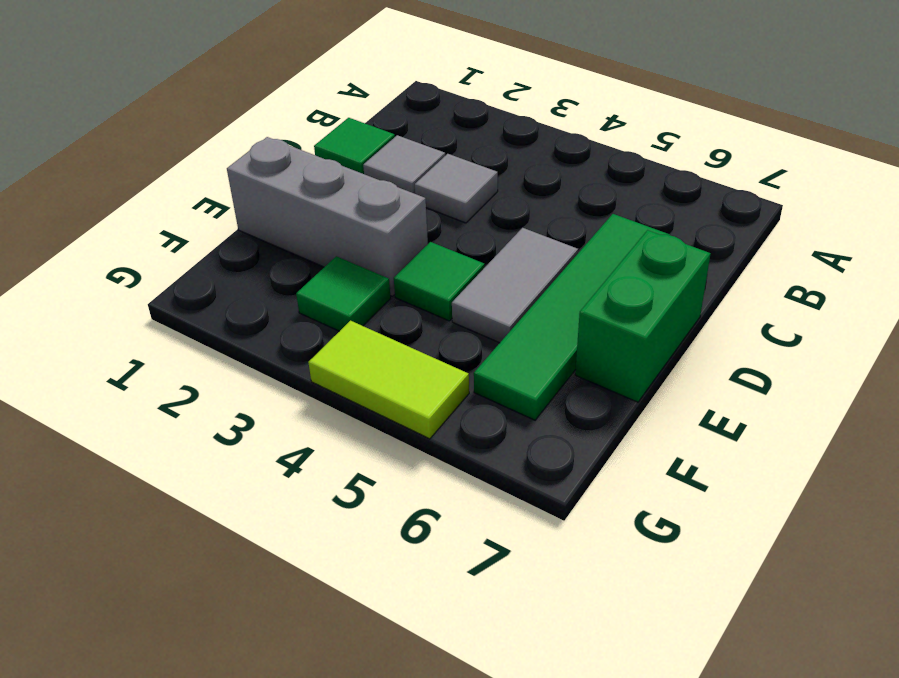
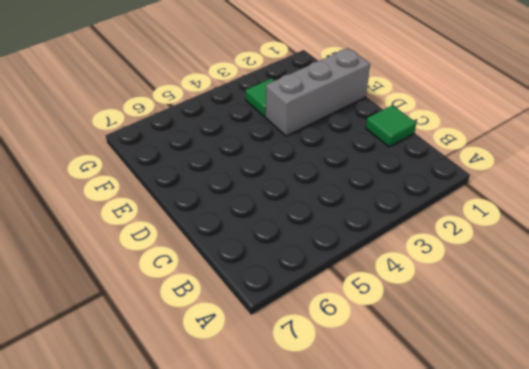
none -> grey 1x1 tile [363,135,445,194]
none -> grey 1x1 tile [415,154,498,223]

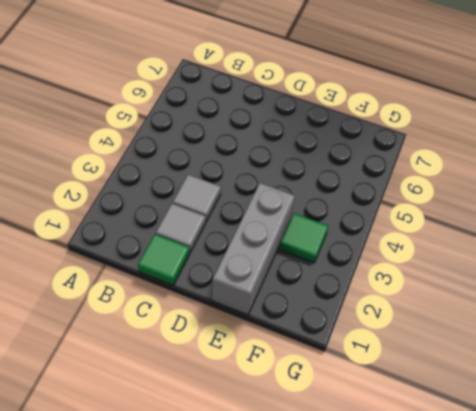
none -> green 1x4 tile [474,214,670,420]
none -> grey 1x2 tile [452,228,578,343]

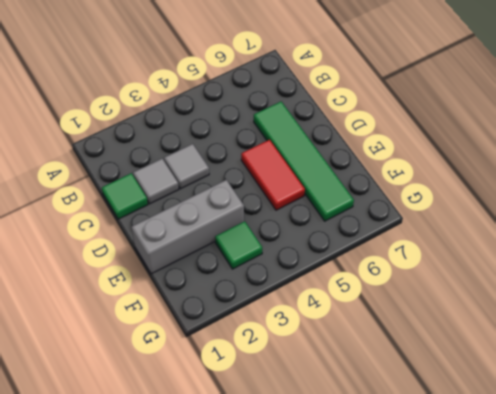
red 1x2 tile [241,140,305,210] -> grey 1x2 tile [452,228,578,343]
none -> green 1x2 brick [575,230,711,402]
none -> green 1x1 tile [394,242,485,321]

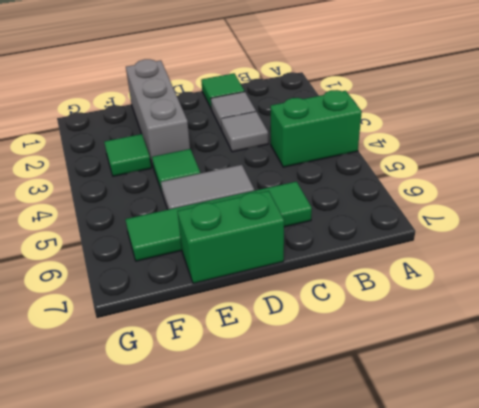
green 1x2 brick [271,90,362,167] -> none
none -> lime 1x2 tile [308,321,469,439]

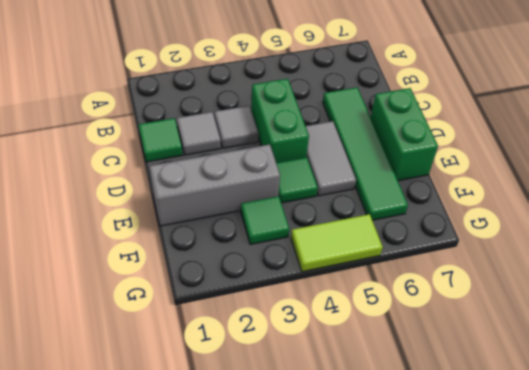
green 1x2 brick [251,79,309,163] -> none

